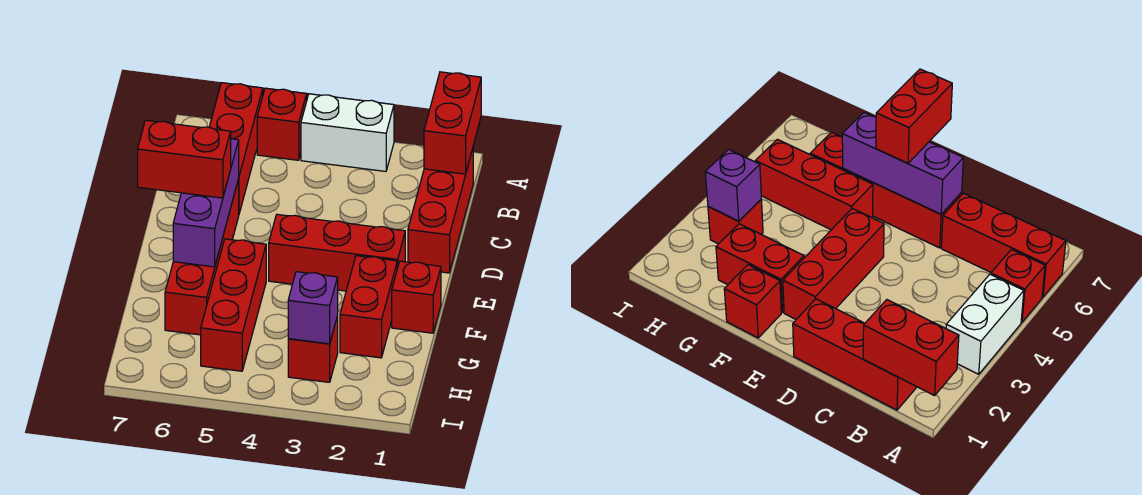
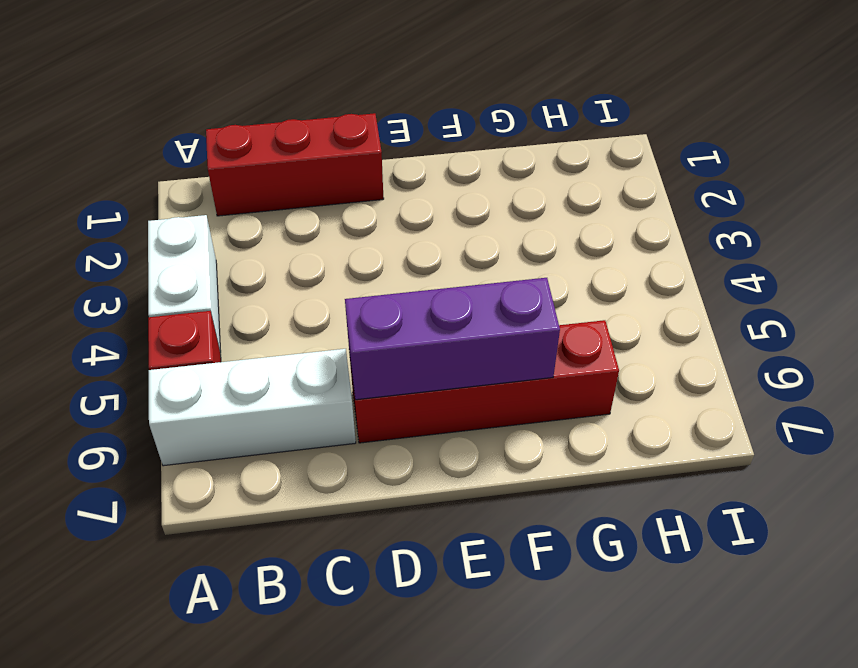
white 1x3 brick [149,349,356,466] -> red 1x3 brick [209,83,263,213]
none -> red 1x3 brick [269,214,405,291]
none -> red 1x1 brick [392,261,441,333]
none -> red 1x2 brick [340,256,397,358]

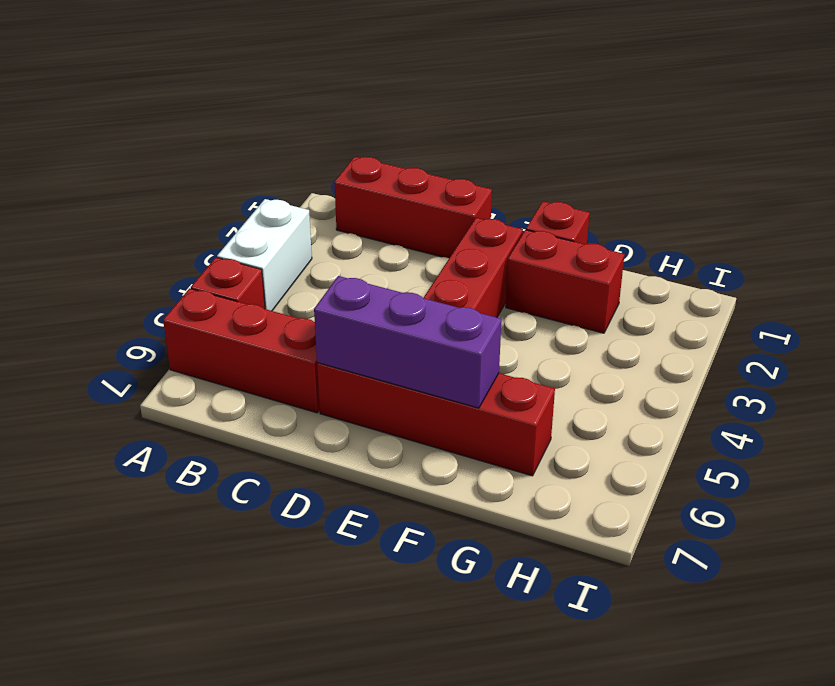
none -> red 1x3 brick [201,239,266,371]
none -> red 1x1 brick [288,316,338,382]
none -> red 1x2 brick [424,72,481,174]

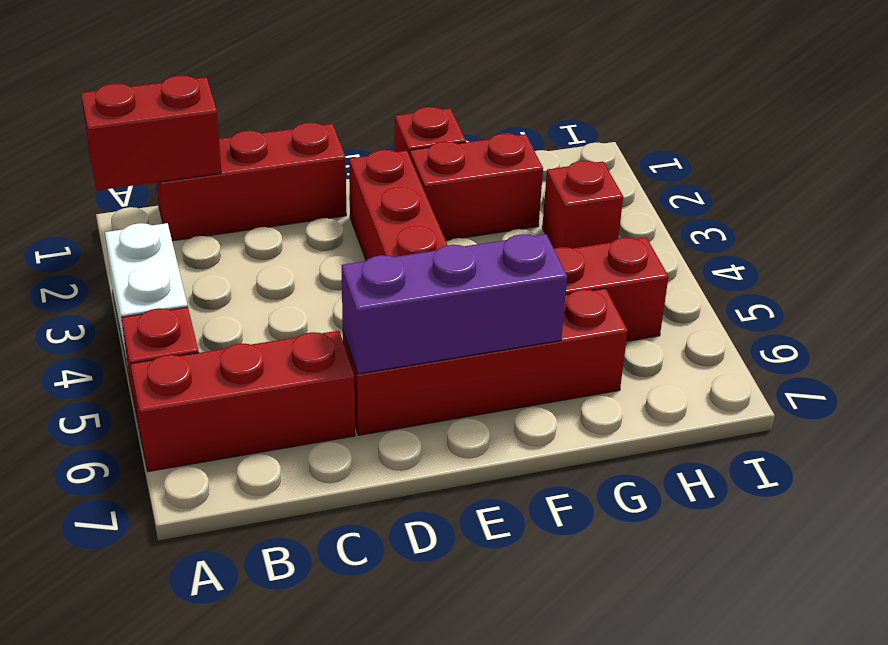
none -> purple 1x1 brick [288,272,338,344]
none -> red 1x2 brick [138,120,231,198]

